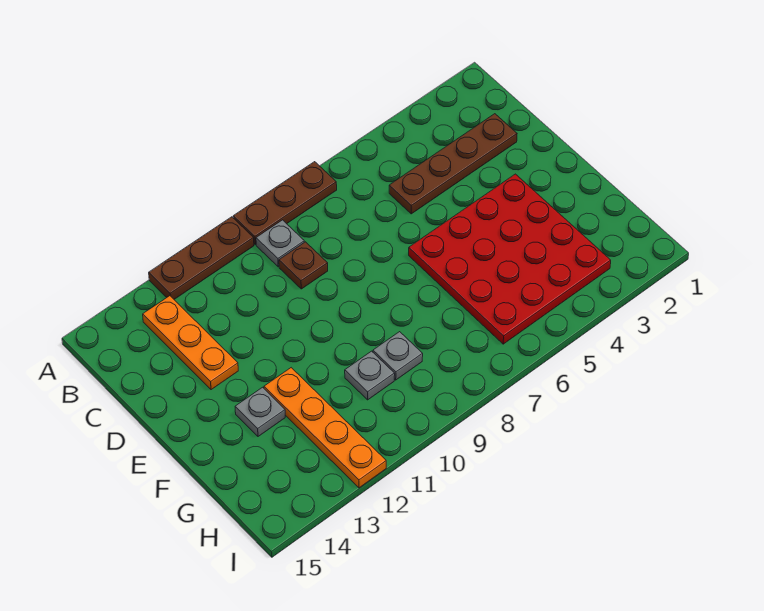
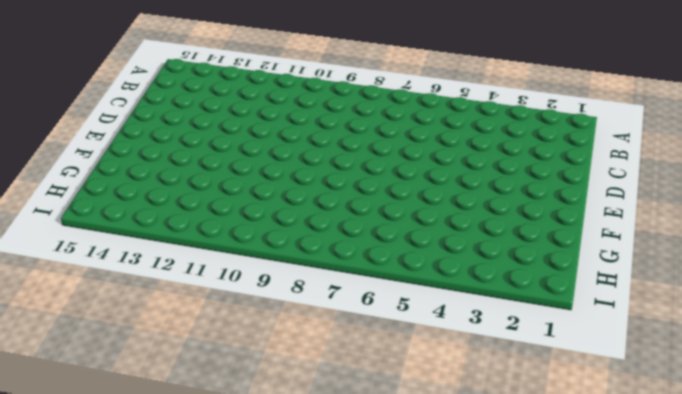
none -> brown 1x3 plate [233,162,337,245]
none -> brown 1x3 plate [149,217,254,299]

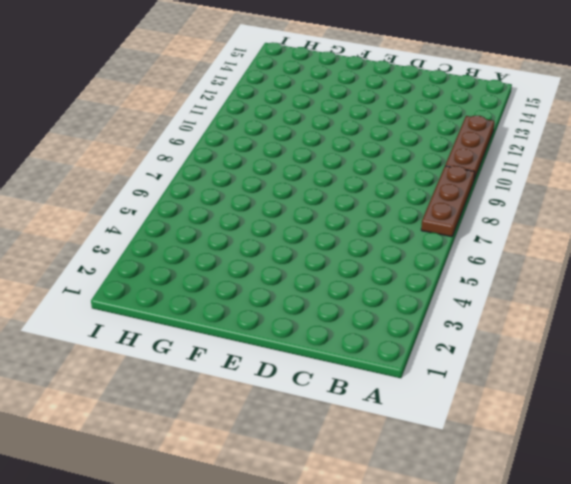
none -> grey 1x1 plate [256,220,304,267]
none -> orange 1x3 plate [143,296,238,390]

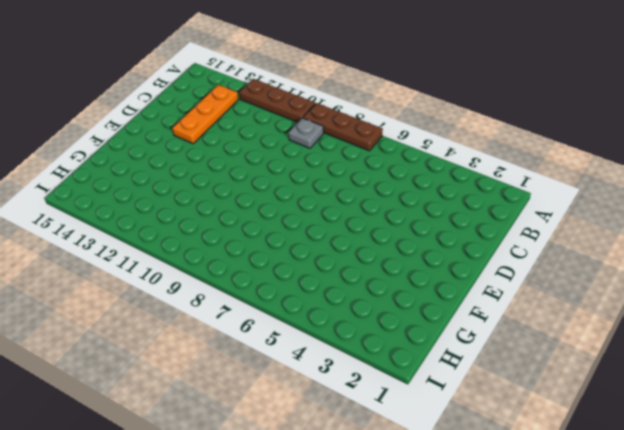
none -> brown 1x4 plate [389,114,517,214]
none -> brown 1x1 plate [279,242,328,289]

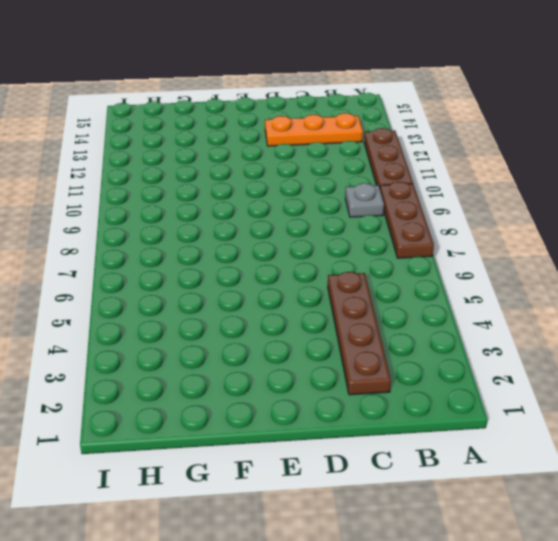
none -> brown 1x1 plate [279,242,328,289]
none -> red 4x4 plate [409,174,611,344]

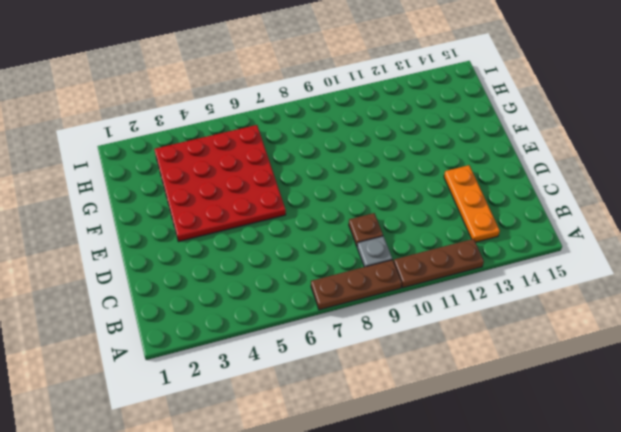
none -> brown 1x4 plate [389,114,517,214]
none -> orange 1x4 plate [264,368,386,488]

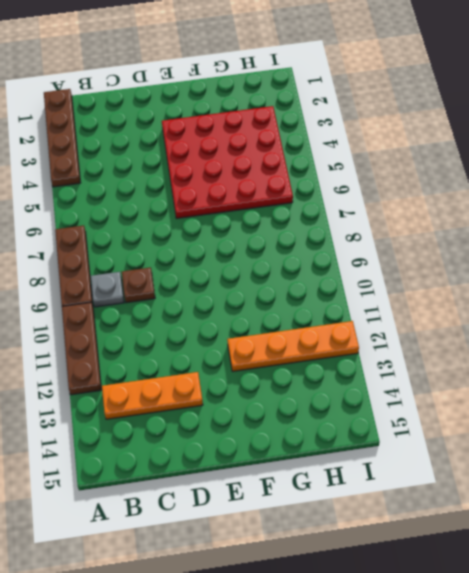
brown 1x4 plate [44,89,81,187] -> brown 1x4 plate moved to [389,114,517,214]
none -> grey 1x1 plate [235,387,285,436]
none -> grey 1x1 plate [373,332,423,380]

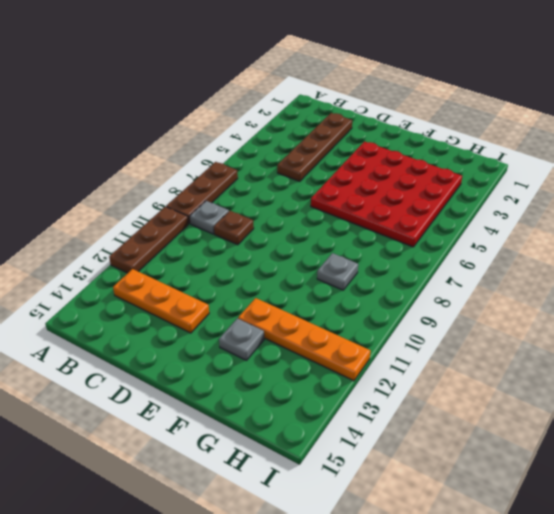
none -> grey 1x1 plate [345,351,395,400]

